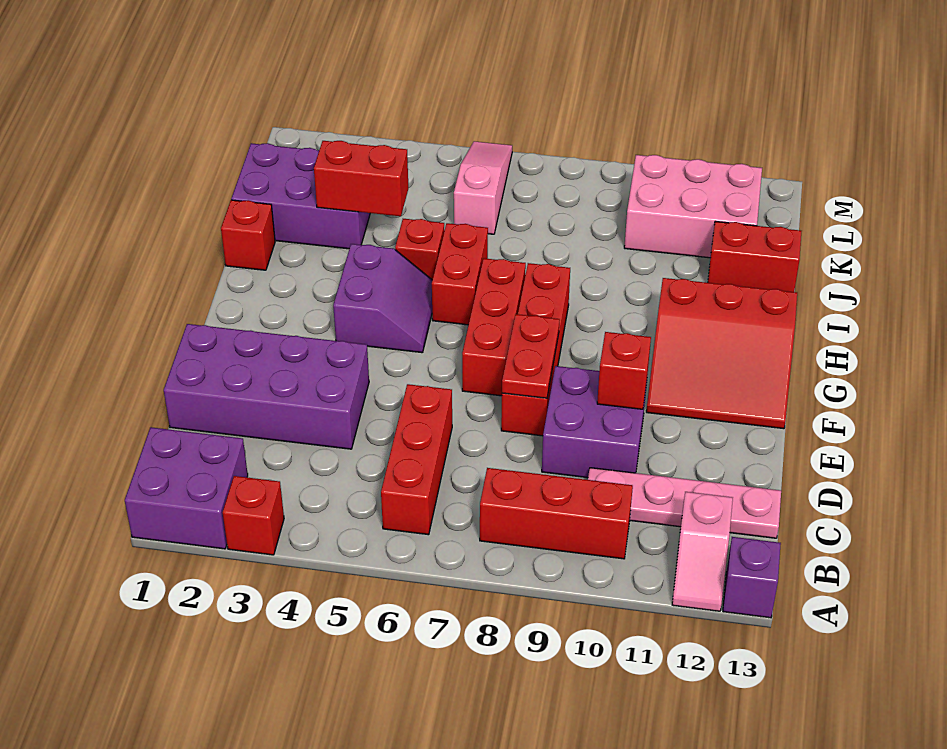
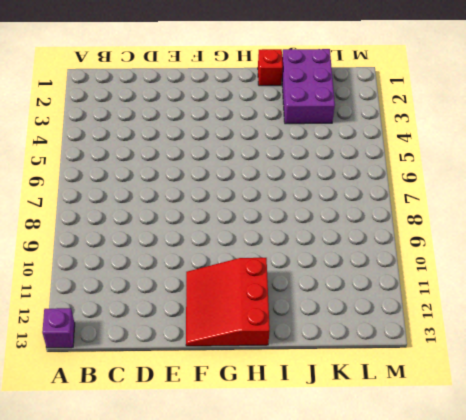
none -> purple 2x2 brick [125,427,248,549]
none -> red 1x1 brick [223,476,284,555]
none -> pink 1x2 slope [672,492,733,611]

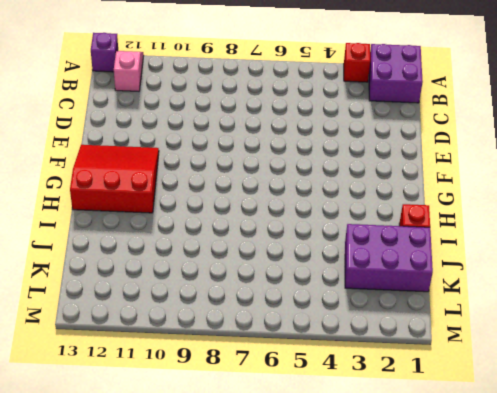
none -> red 1x3 brick [381,384,452,535]
none -> red 1x3 brick [480,468,633,559]
none -> pink 1x4 plate [588,468,781,538]

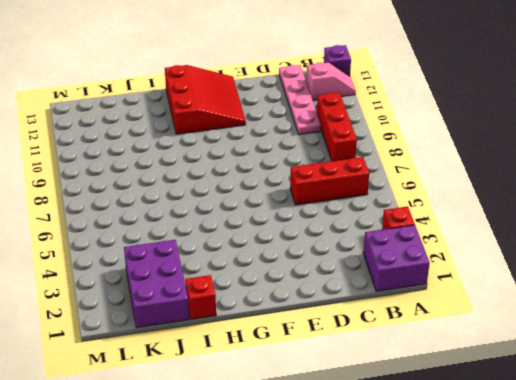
none -> purple 2x4 brick [164,324,369,449]
none -> purple 2x2 brick [542,366,647,478]
none -> red 1x4 brick [501,263,570,436]

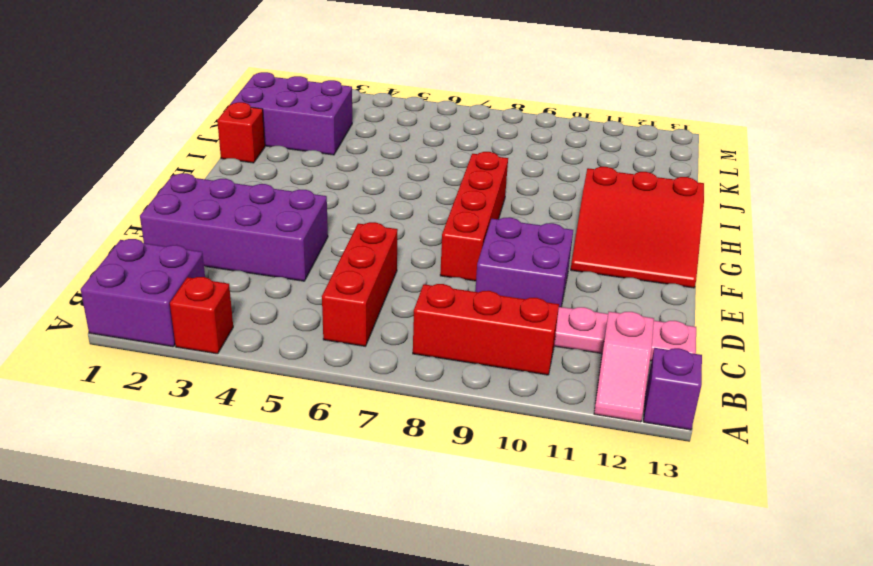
none -> red 1x3 brick [462,258,526,396]
none -> purple 2x2 slope [333,244,432,353]
none -> red 1x2 brick [432,223,488,325]

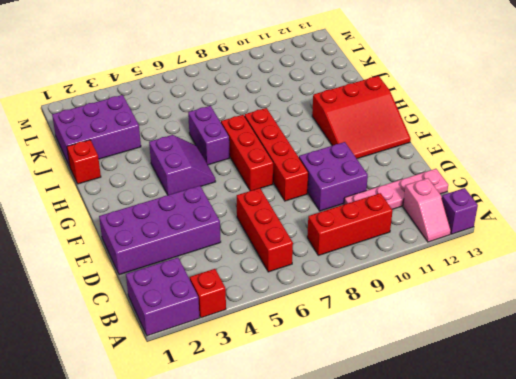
purple 1x2 brick [188,106,230,165] -> red 1x2 brick [432,223,488,325]
none -> red 1x1 brick [395,219,444,280]
none -> red 1x2 brick [708,221,801,292]
none -> pink 1x3 slope [454,141,512,234]

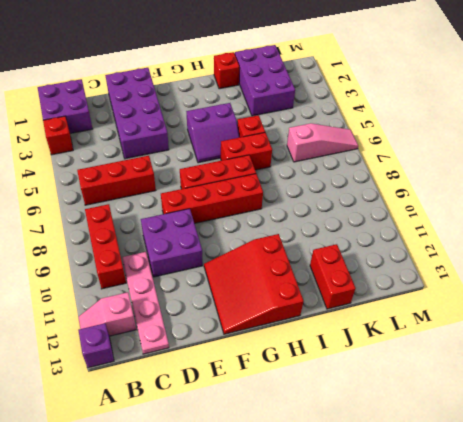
none -> pink 2x3 brick [624,155,762,258]
none -> red 1x2 plate [502,314,560,398]
none -> red 1x1 brick [597,332,651,409]

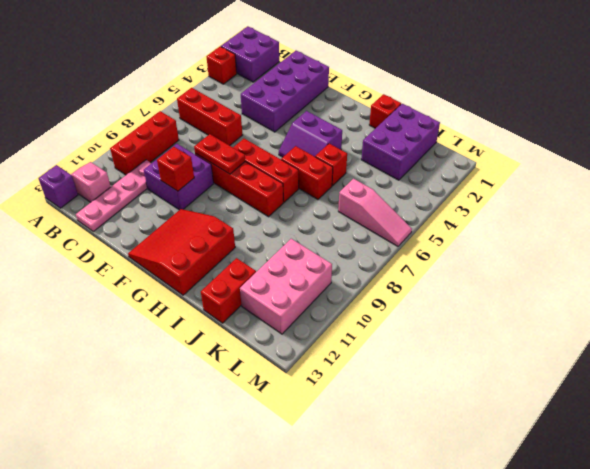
none -> red 1x2 brick [314,141,408,216]

